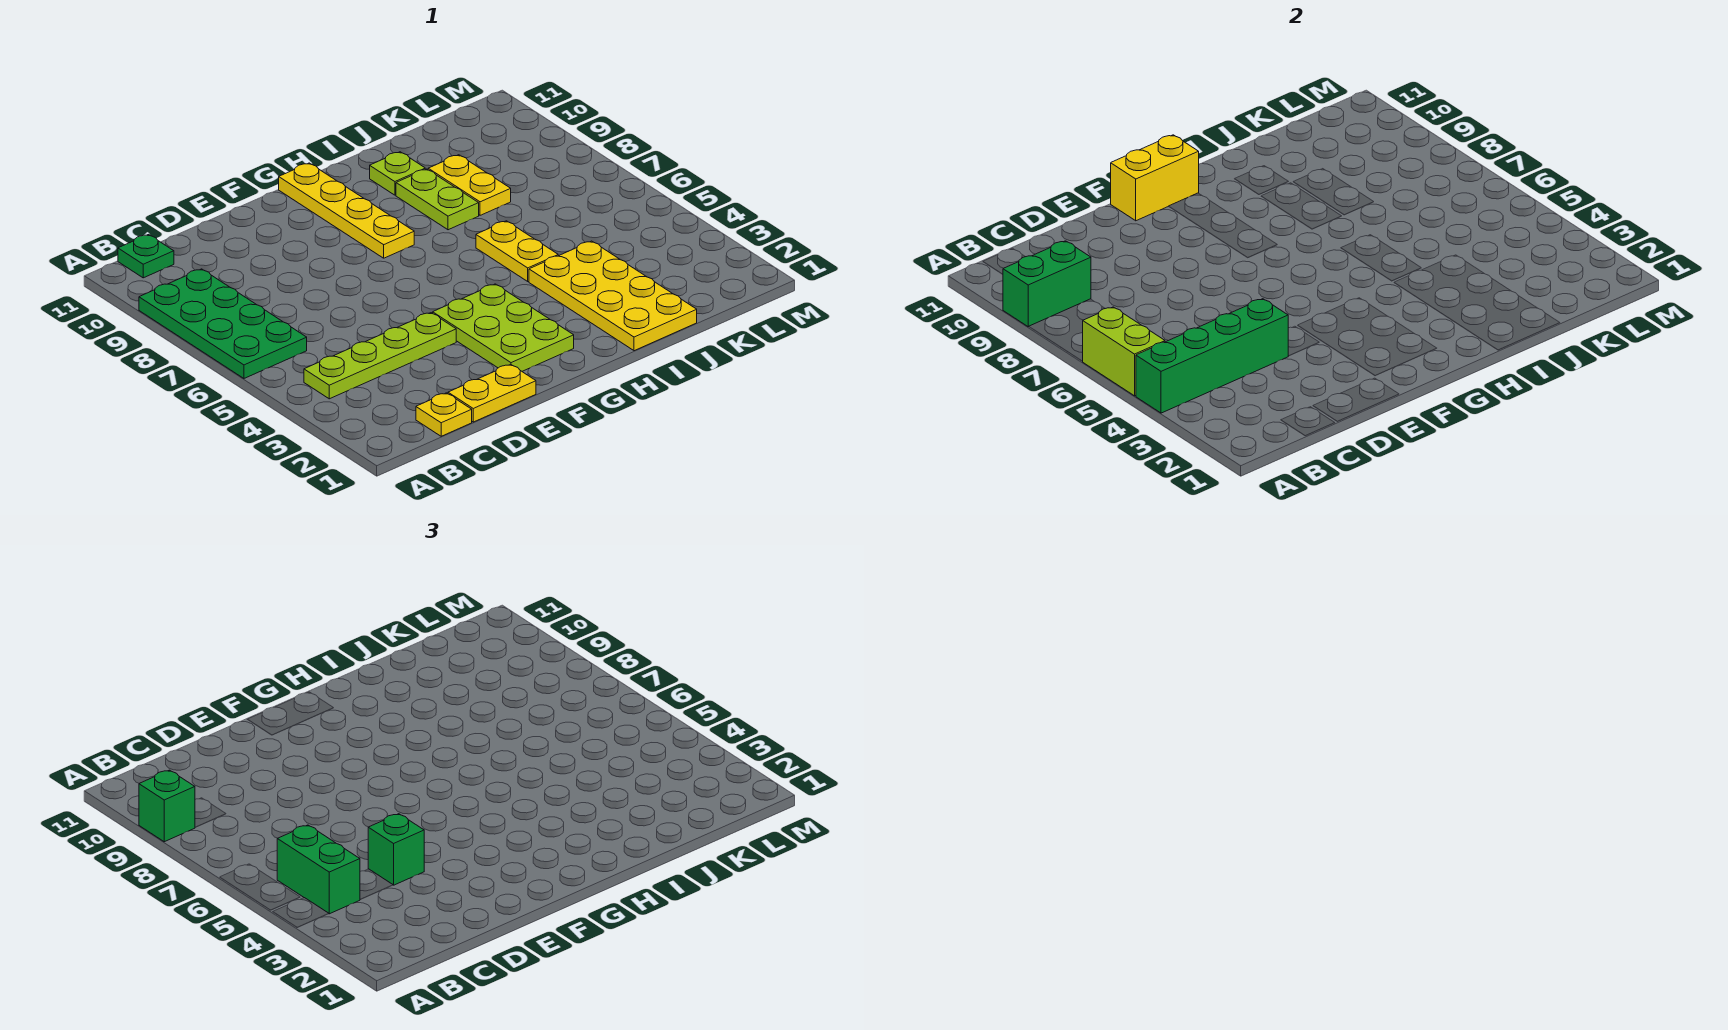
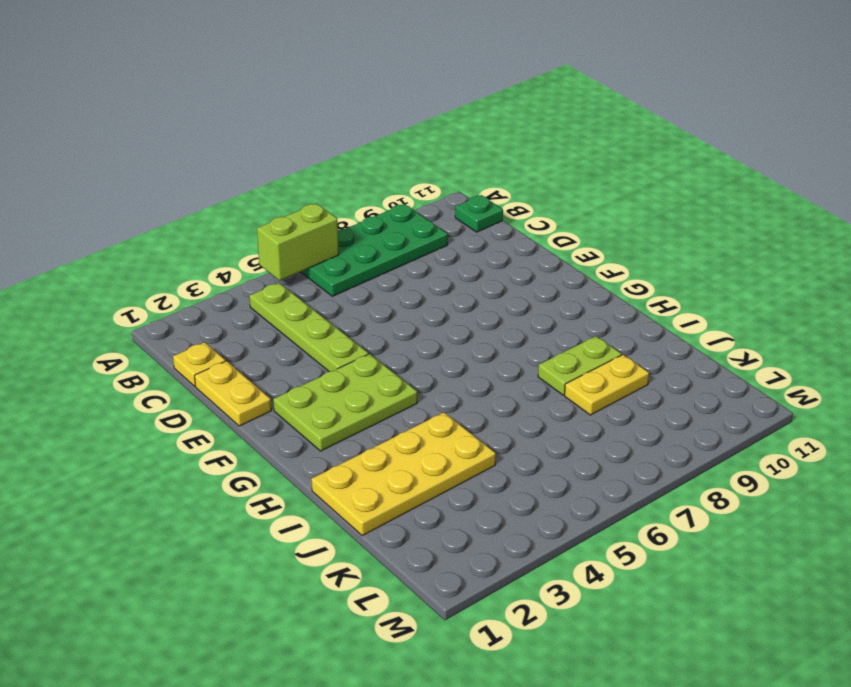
none -> yellow 1x4 plate [279,163,414,258]
none -> yellow 1x2 plate [476,221,558,281]
none -> lime 1x1 plate [370,152,425,195]

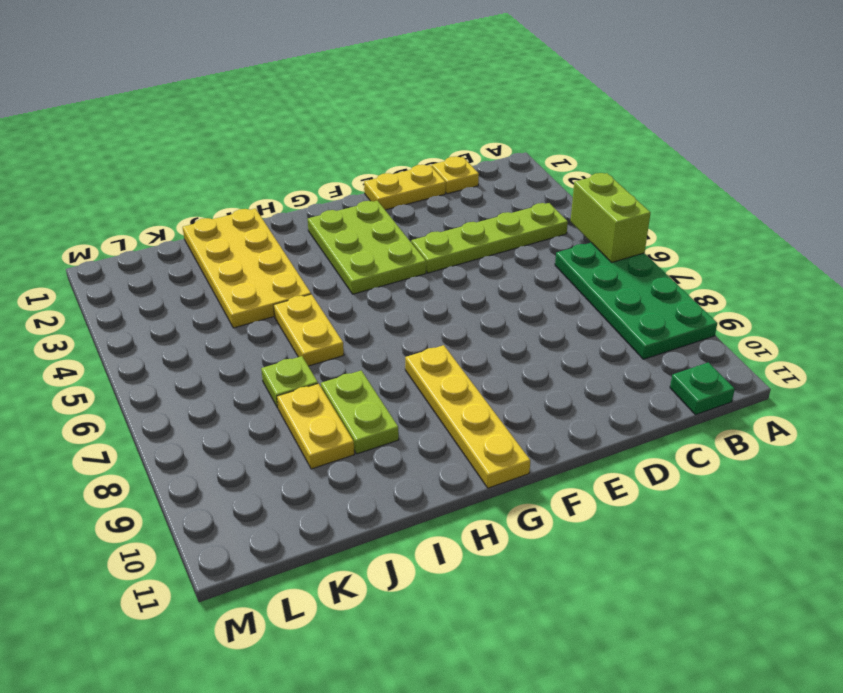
lime 1x1 plate [261,356,318,408] -> lime 1x1 plate moved to [370,152,425,195]
none -> green 1x4 brick [1136,299,1288,413]
none -> green 1x2 brick [1003,241,1091,327]
none -> yellow 1x2 brick [1111,135,1199,221]

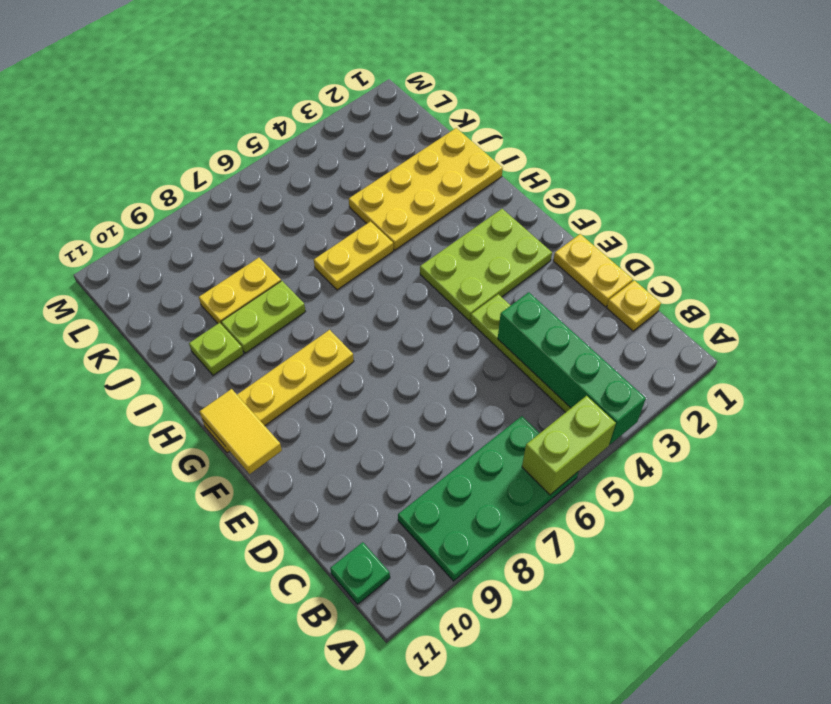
yellow 1x2 tile [200,389,282,474] -> yellow 1x2 brick [1111,135,1199,221]
none -> green 1x2 brick [1003,241,1091,327]
none -> green 1x1 brick [139,770,195,842]
none -> green 1x2 brick [277,825,360,914]

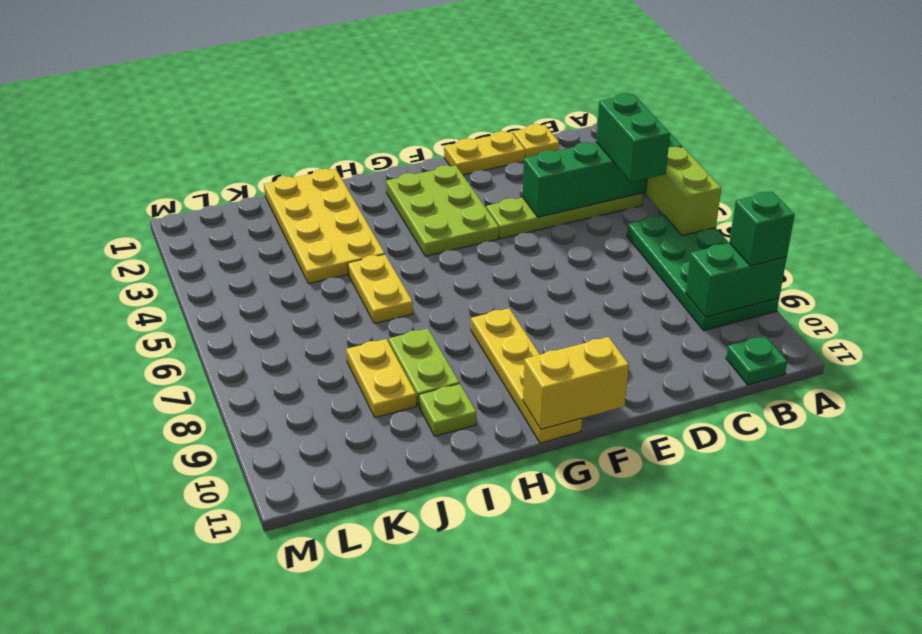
none -> green 1x1 brick [368,814,424,885]

